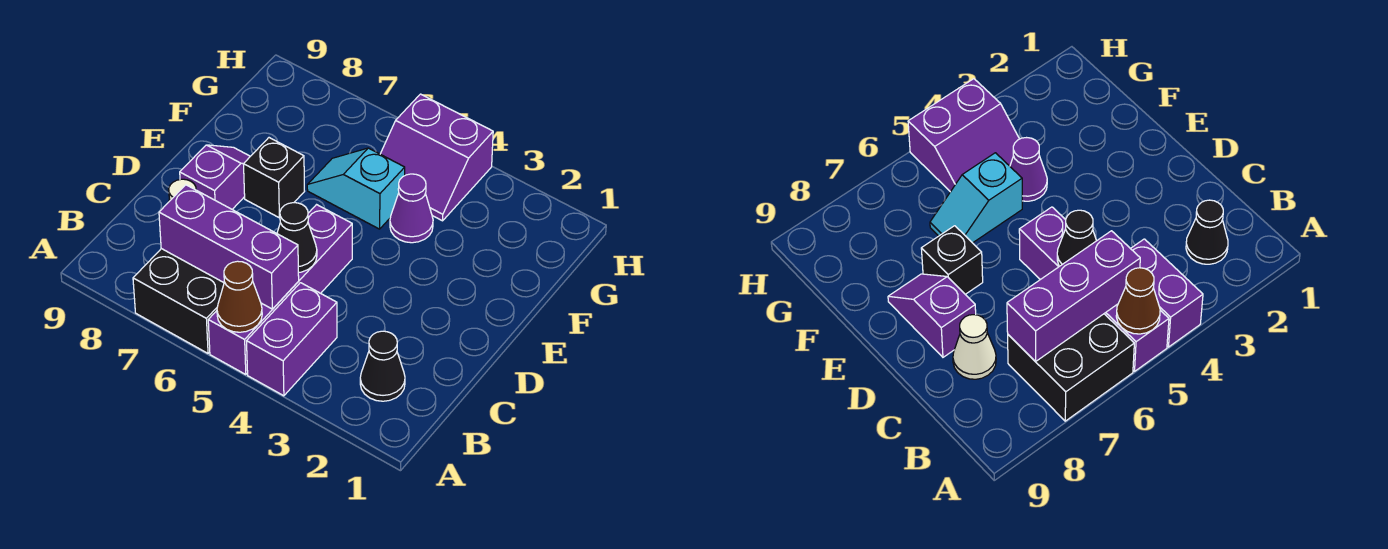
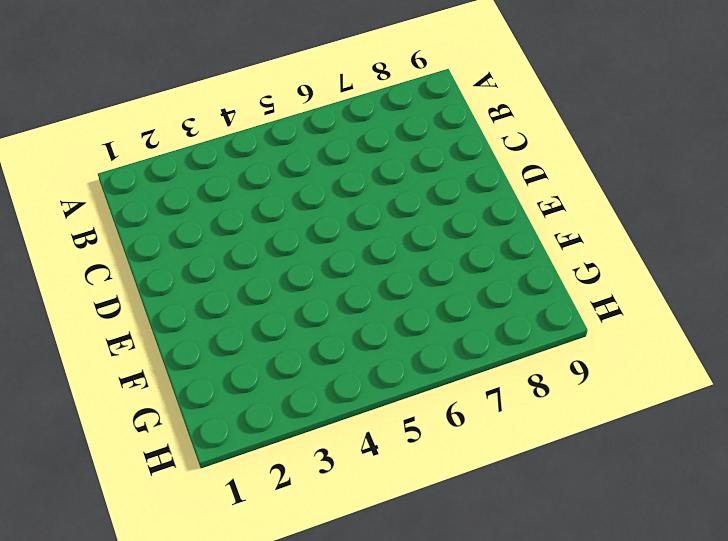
none -> purple 1x2 brick [247,283,337,396]
none -> purple 1x4 brick [208,205,352,375]
none -> black 2x2 brick [133,249,224,353]

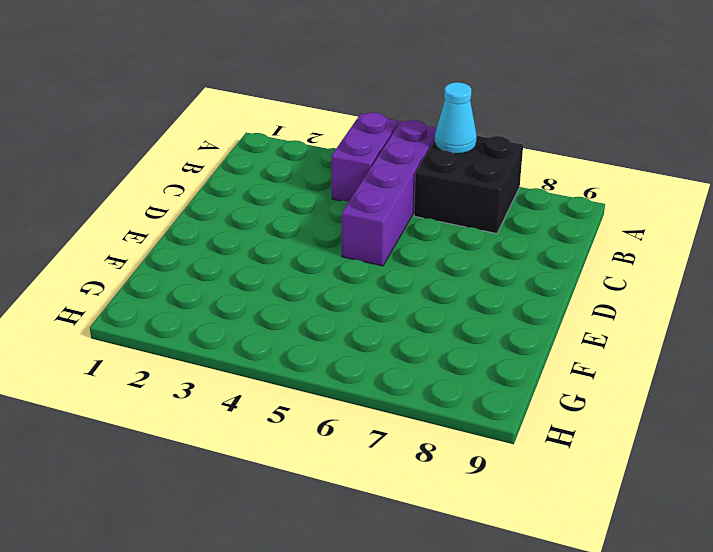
cyan 1x1 cone [435,82,477,154] -> none
none -> black 1x1 cone [360,331,405,401]
none -> white 1x1 cone [953,315,996,379]
none -> purple 1x2 slope [180,145,250,209]

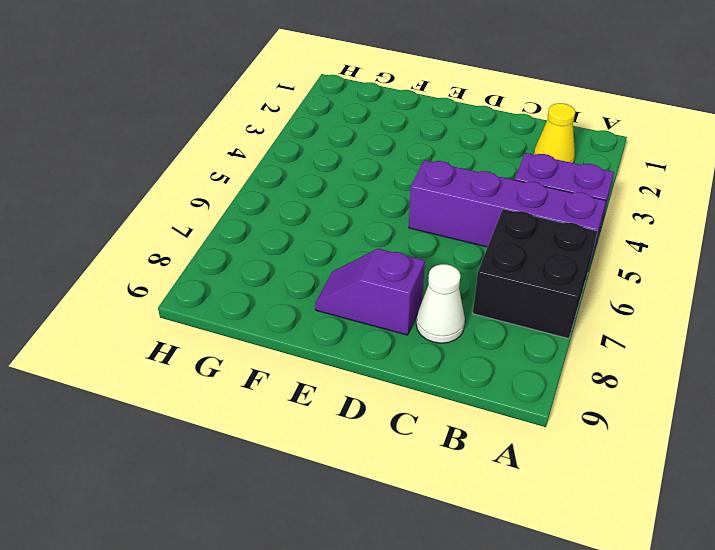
yellow 1x1 cone [534,103,575,163] -> black 1x1 cone [360,331,405,401]
none -> black 1x1 brick [244,138,305,218]
none -> purple 1x1 cone [390,174,433,243]
none -> cyan 1x2 slope [307,148,405,229]

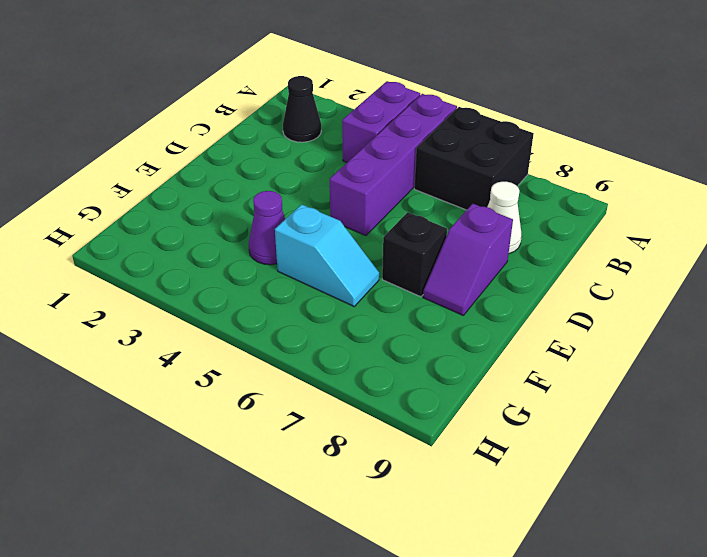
none -> purple 2x2 slope [381,94,493,221]
none -> brown 1x1 cone [217,261,262,332]
none -> purple 1x3 brick [159,185,299,309]

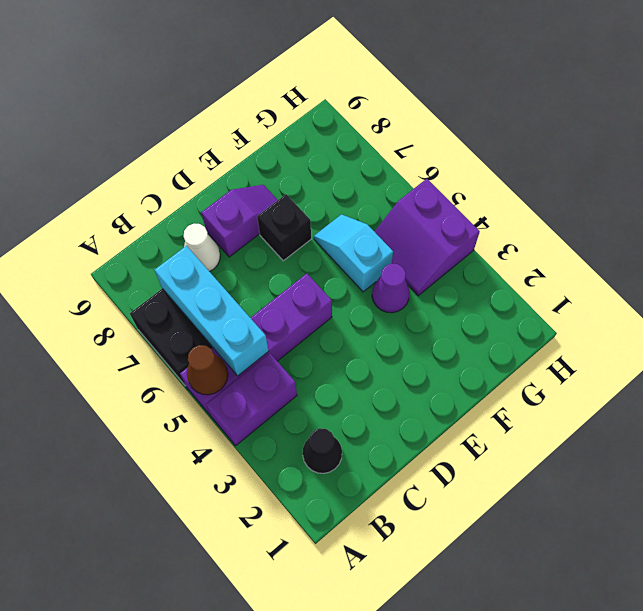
cyan 1x3 brick [155,246,269,376] -> purple 1x3 brick [159,185,299,309]
none -> black 1x1 cone [277,203,317,273]

